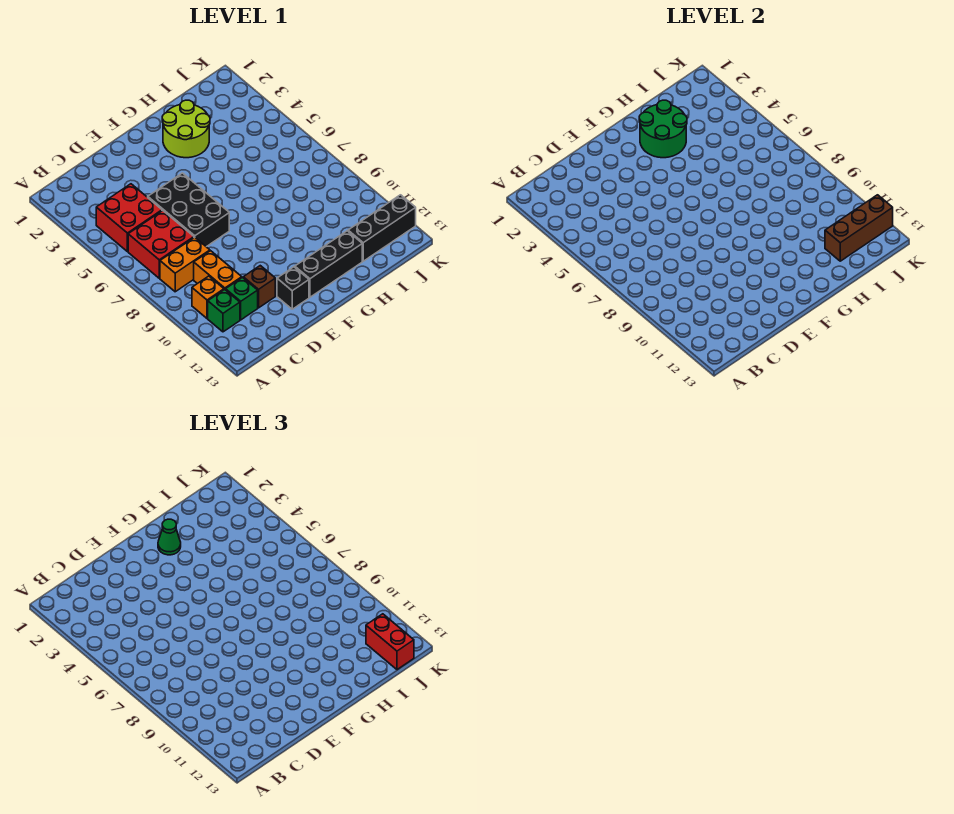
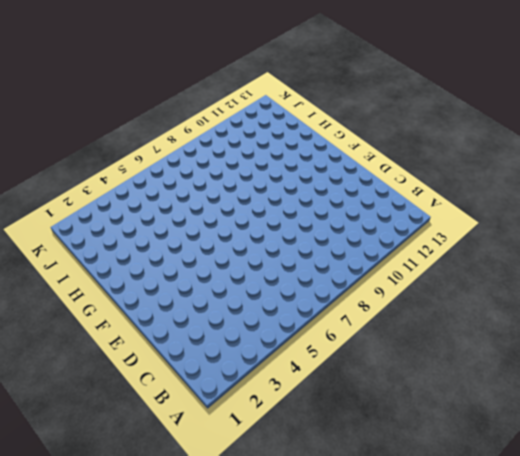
none -> red 2x2 brick [96,184,162,252]
none -> red 2x2 brick [128,211,194,278]
none -> orange 1x2 brick [160,237,210,292]

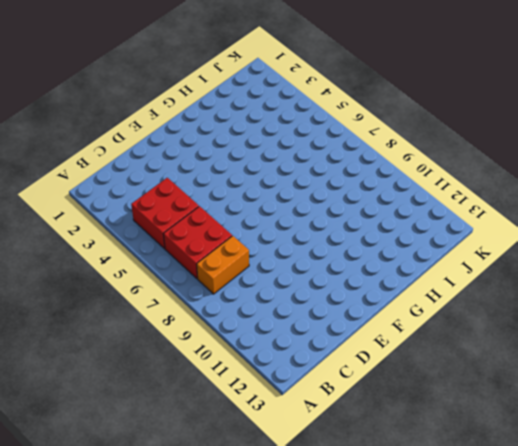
none -> orange 1x1 brick [192,276,224,318]
none -> green 1x1 brick [208,290,240,332]
none -> orange 1x2 brick [194,251,242,290]

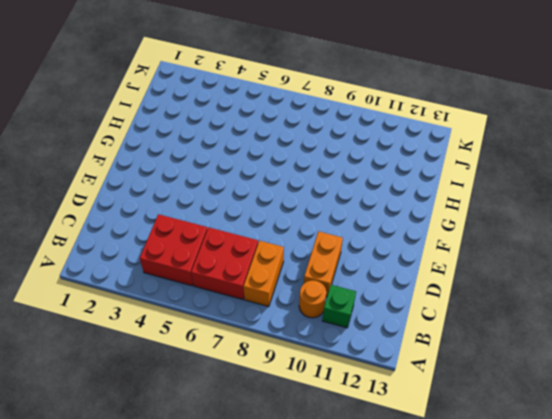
orange 1x1 round brick [299,280,326,318] -> orange 1x1 brick [192,276,224,318]
orange 1x2 brick [304,231,343,297] -> orange 1x2 brick turned to [194,251,242,290]
none -> green 1x1 brick [226,278,258,320]
none -> black 2x3 brick [148,173,229,247]
none -> brown 1x1 brick [243,266,275,308]

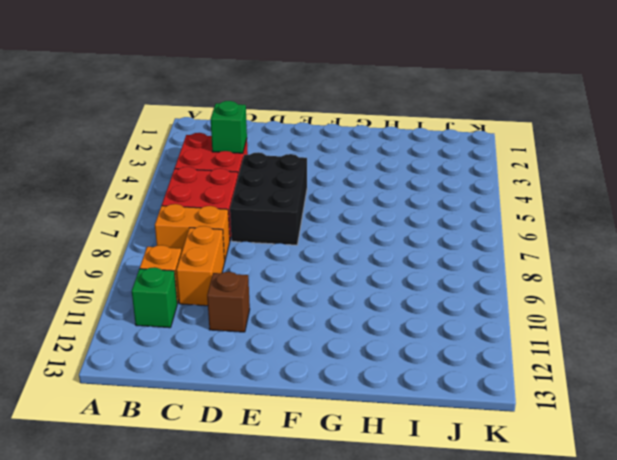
green 1x1 brick [211,101,247,153] -> green 1x1 brick moved to [226,278,258,320]
none -> black 1x1 brick [277,267,309,309]
none -> black 1x3 brick [295,231,362,297]
none -> lime 2x2 round brick [162,100,210,158]

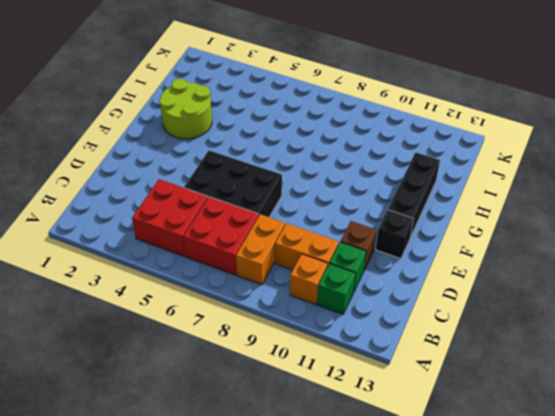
none -> black 1x3 brick [348,195,416,261]
none -> green 2x2 round brick [639,100,687,158]
none -> brown 1x3 brick [825,195,893,261]

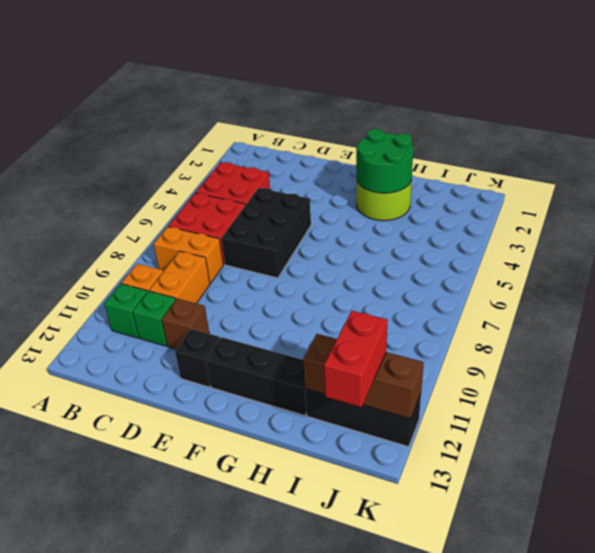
none -> green 1x1 cone [158,519,181,555]

